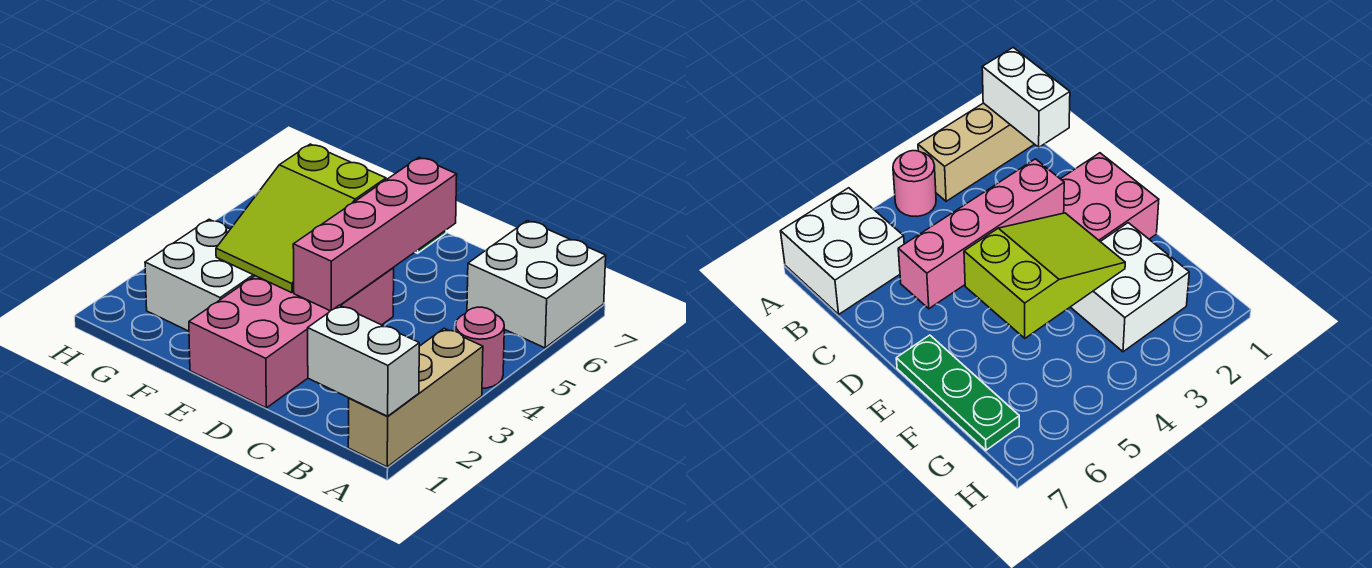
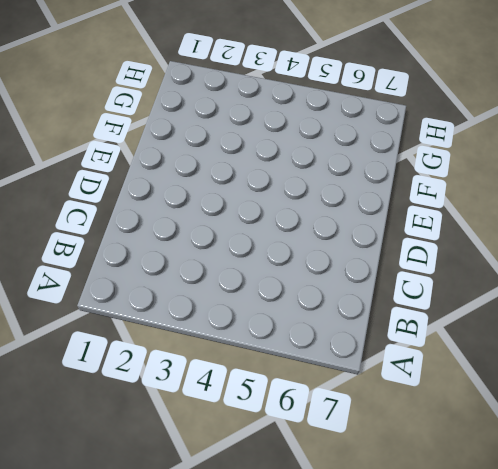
none -> tan 1x3 brick [348,328,483,467]
none -> pink 1x1 round brick [455,307,504,389]

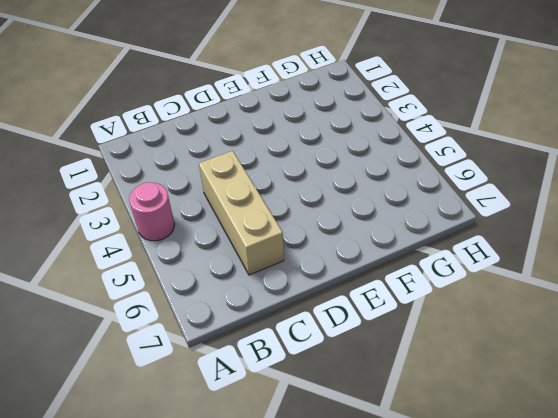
tan 1x3 brick [199,151,284,275] -> tan 1x3 brick moved to [348,328,483,467]
none -> white 2x2 brick [467,221,606,348]
none -> pink 2x4 brick [189,268,394,408]

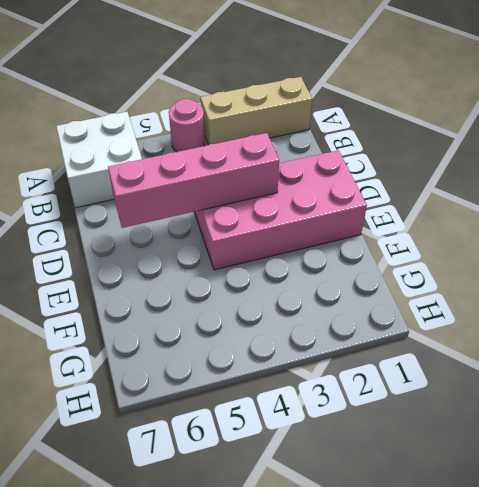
none -> green 1x3 plate [896,335,1019,450]
none -> white 2x2 brick [145,219,255,331]

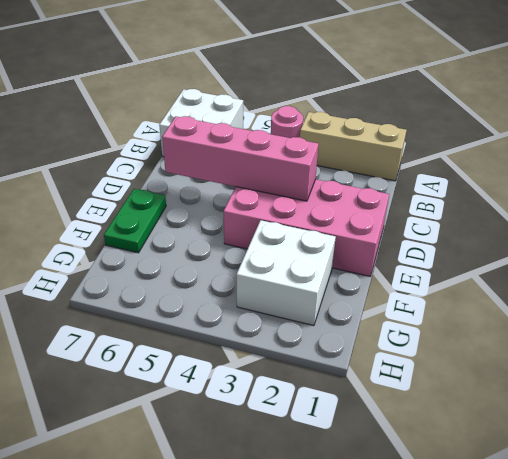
green 1x2 plate [104,189,166,253] -> green 1x3 plate [896,335,1019,450]
none -> white 1x2 brick [308,305,419,416]
none -> lime 2x3 slope [216,144,386,293]

